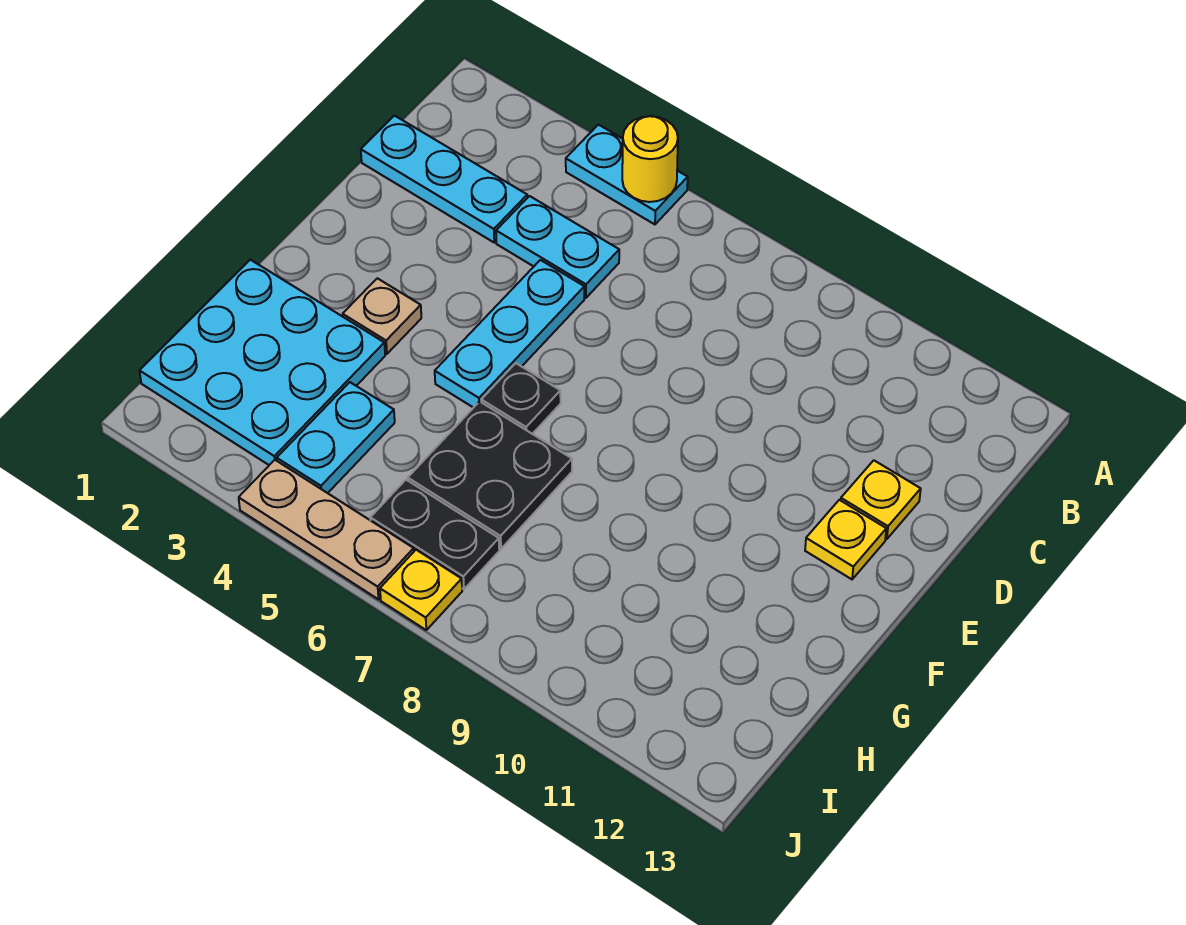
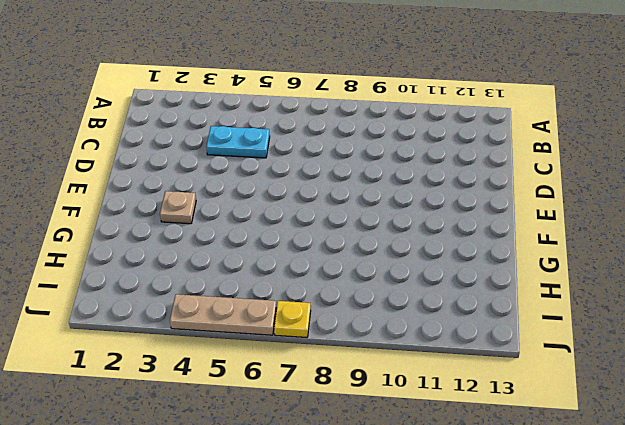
none -> cyan 1x2 plate [566,125,688,224]
none -> cyan 1x3 plate [361,116,527,242]
none -> cyan 1x3 plate [435,260,584,408]

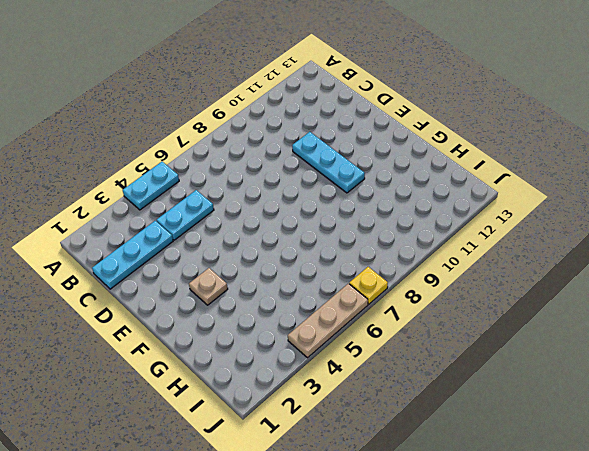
cyan 1x3 plate [292,132,365,193] -> cyan 1x3 plate moved to [435,260,584,408]
none -> yellow 1x1 plate [841,460,921,539]
none -> yellow 1x1 plate [805,500,886,579]
none -> black 1x1 plate [481,363,561,434]

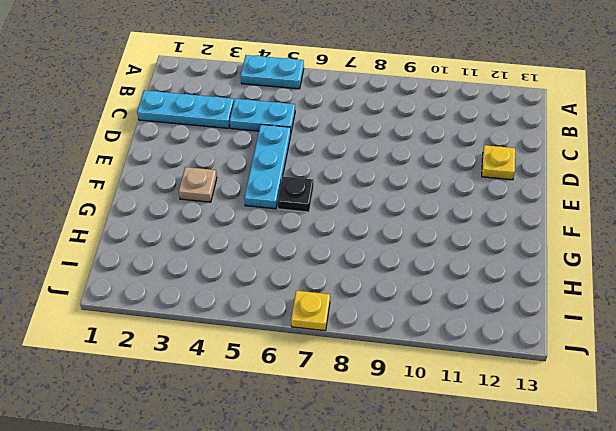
none -> yellow 1x1 plate [805,500,886,579]
none -> cyan 3x3 plate [140,260,385,465]
none -> black 2x2 plate [408,401,572,549]

